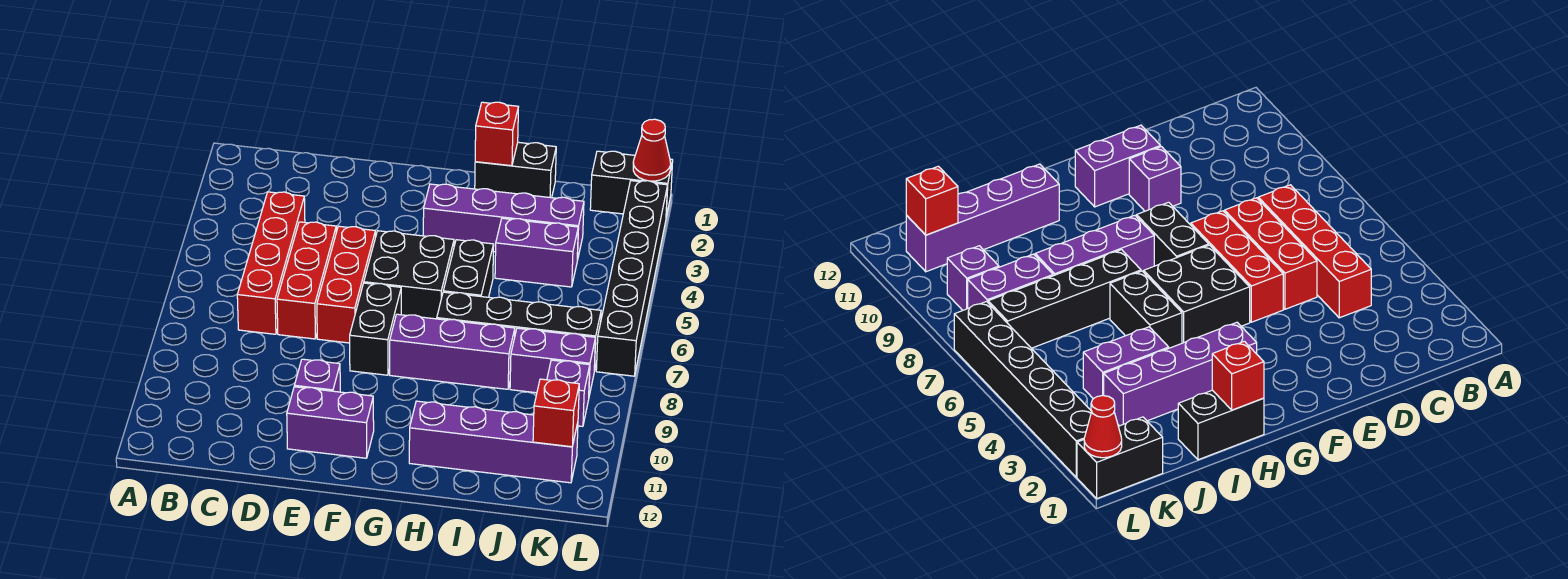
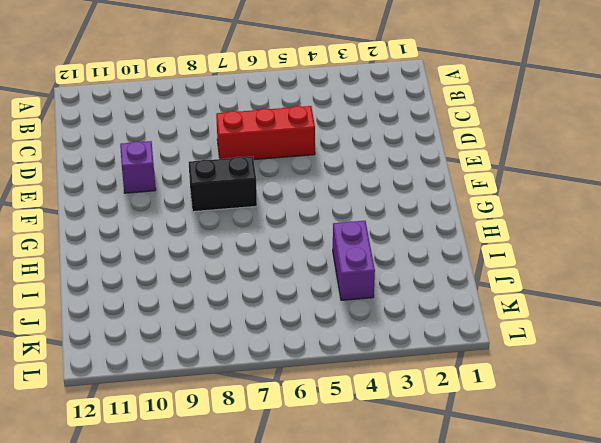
none -> red 1x4 brick [237,192,305,334]
none -> red 1x3 brick [317,226,376,343]
none -> purple 1x2 brick [287,387,374,458]

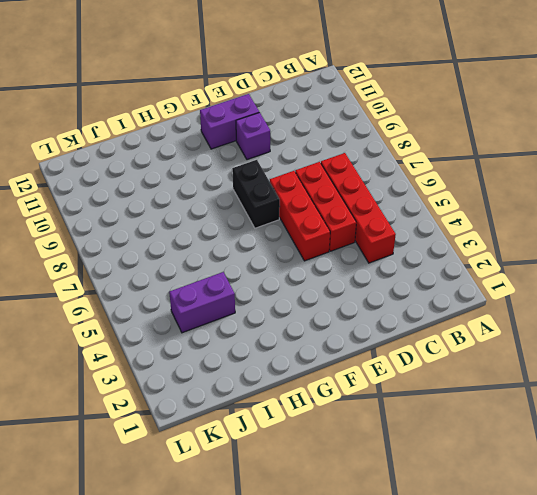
none -> black 2x2 brick [364,231,454,319]
none -> purple 1x4 brick [423,184,584,260]
none -> purple 1x3 brick [390,314,515,389]

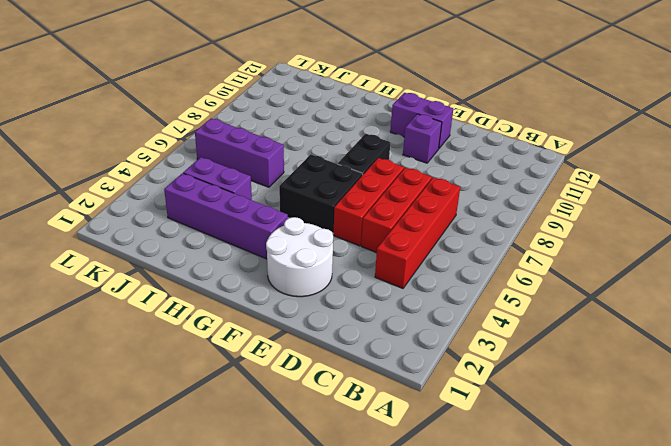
white 2x2 round brick [266,217,333,297] -> none
purple 1x3 brick [195,118,284,187] -> purple 1x3 brick moved to [390,314,515,389]
none -> black 1x2 brick [475,142,556,198]
none -> black 1x2 brick [443,240,494,297]
none -> black 1x4 brick [437,292,601,371]

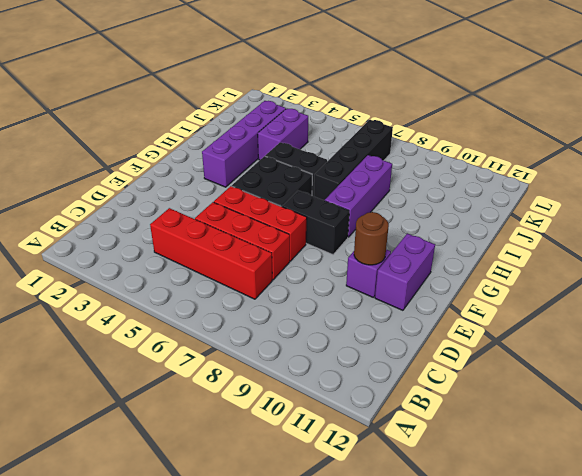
brown 1x1 round brick [354,212,389,265] -> none
none -> black 1x2 brick [475,142,556,198]
none -> purple 1x4 brick [409,401,578,483]
none -> purple 1x2 brick [510,328,596,395]

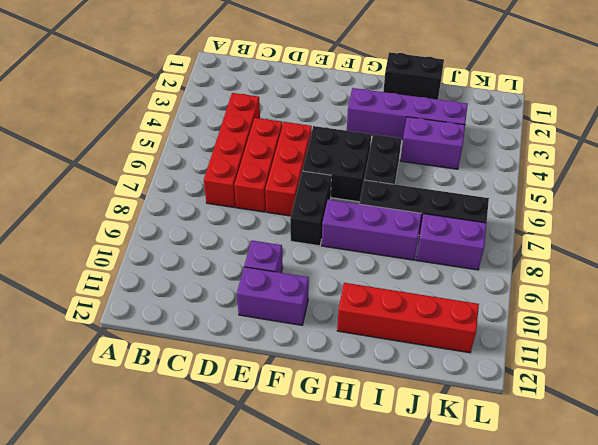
red 1x4 brick [337,283,479,353] -> purple 1x4 brick [409,401,578,483]
none -> black 1x2 brick [590,151,673,217]
none -> purple 1x1 brick [547,360,590,426]
none -> black 1x6 brick [596,181,668,376]

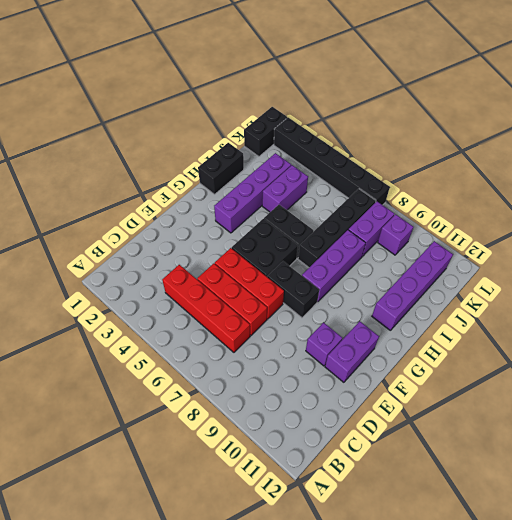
none -> red 1x1 brick [475,102,518,166]
none -> red 1x1 brick [533,379,579,447]
none -> red 1x1 cone [633,119,671,181]

